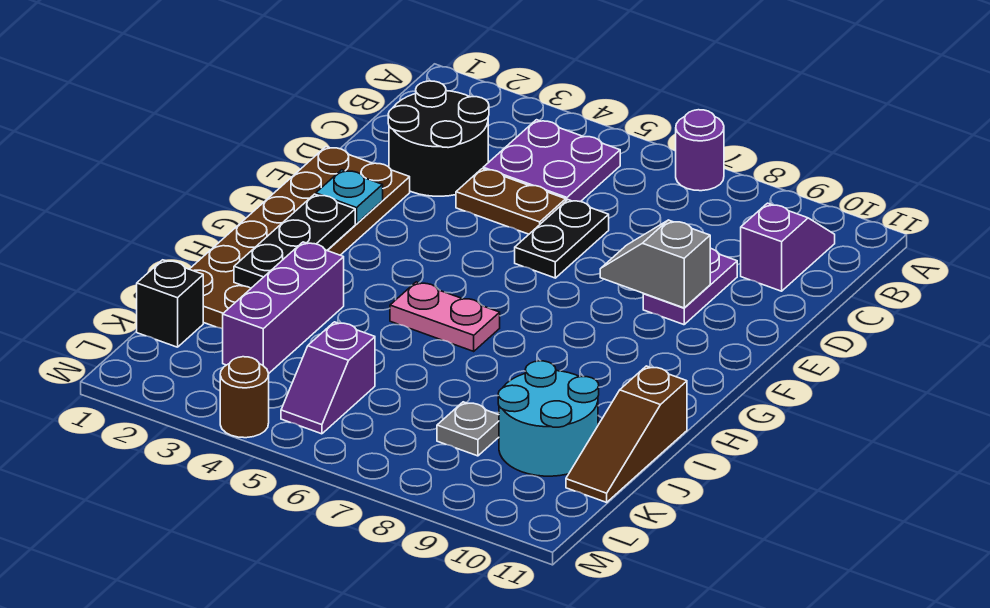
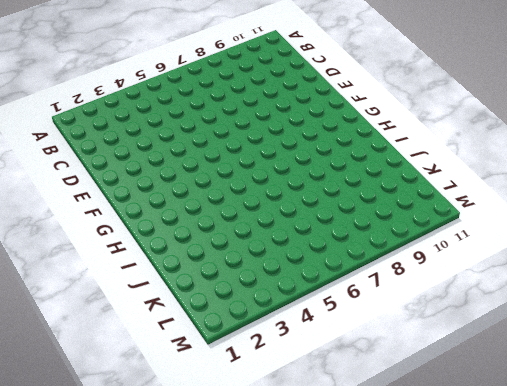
none -> purple 1x1 round brick [676,110,724,191]
none -> purple 2x2 plate [483,120,620,202]
none -> purple 1x2 slope [741,203,835,291]

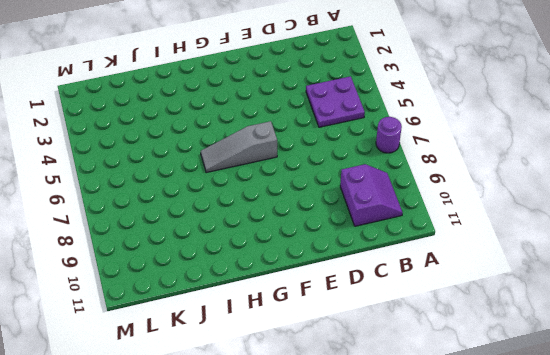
purple 2x2 slope [340,164,403,226] -> purple 1x2 slope [741,203,835,291]
grey 1x3 slope [201,121,277,173] -> pink 1x2 plate [390,282,500,351]
none -> black 2x2 round brick [388,81,489,196]
none -> brown 1x2 plate [456,169,566,234]
none -> black 1x2 plate [515,200,609,278]

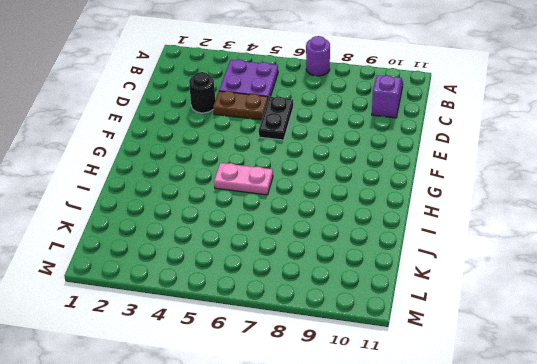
black 1x1 round brick [189,72,215,113] -> black 2x2 round brick [388,81,489,196]
none -> purple 1x2 plate [643,249,737,325]
none -> brown 2x6 plate [190,147,410,329]
none -> purple 1x3 brick [223,242,344,373]

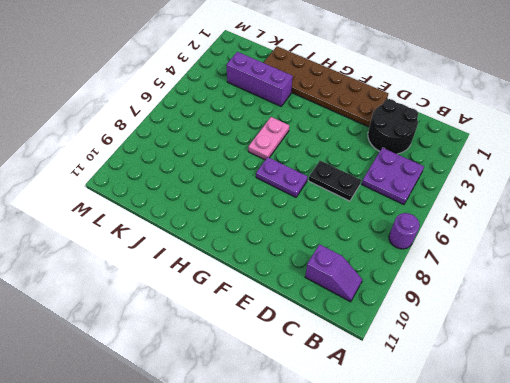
purple 1x2 plate [256,157,308,197] -> purple 1x2 plate moved to [643,249,737,325]
none -> brown 1x2 plate [456,169,566,234]
none -> brown 1x3 slope [566,366,687,502]
none -> cyan 2x2 round brick [498,361,599,476]

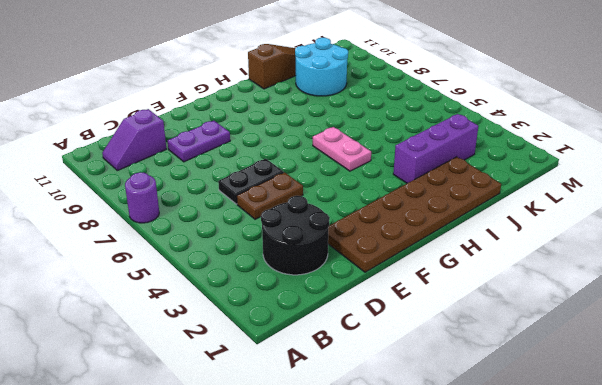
brown 1x2 plate [237,172,303,219] -> brown 1x2 plate turned to [456,169,566,234]
none -> purple 2x2 plate [483,120,620,202]
none -> black 1x1 brick [137,260,203,347]
none -> purple 1x2 slope [281,322,375,434]

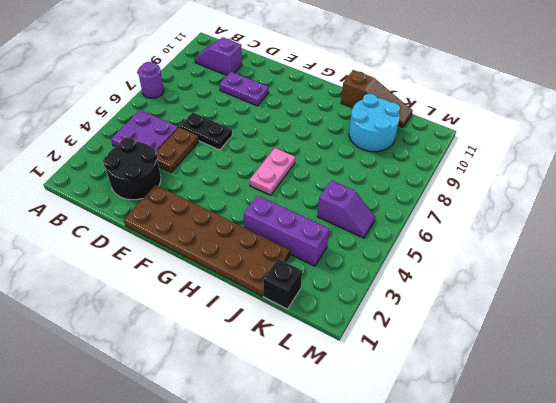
none -> grey 1x1 plate [437,402,499,456]
none -> brown 1x1 round brick [220,357,269,438]
none -> grey 1x2 slope [600,220,710,308]

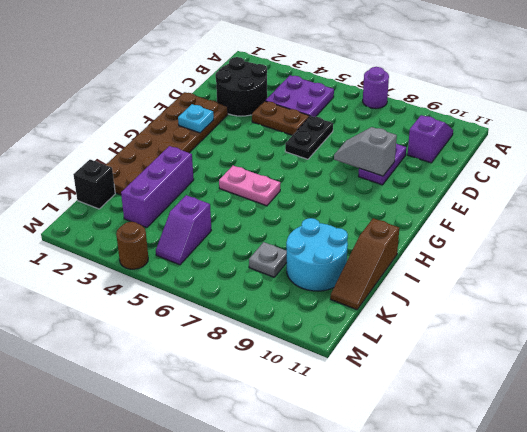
none -> black 1x3 plate [234,194,355,288]

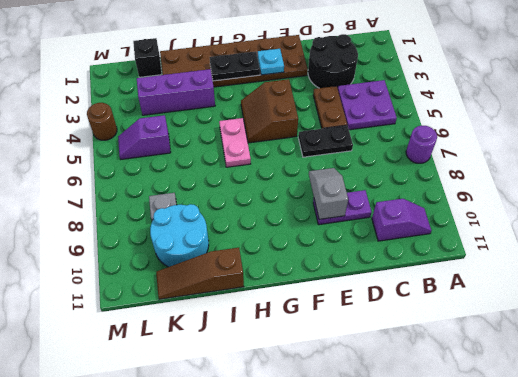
brown 2x2 slope [241,79,298,143] -> none
black 1x2 plate [210,51,260,81] -> black 1x3 plate [234,194,355,288]

